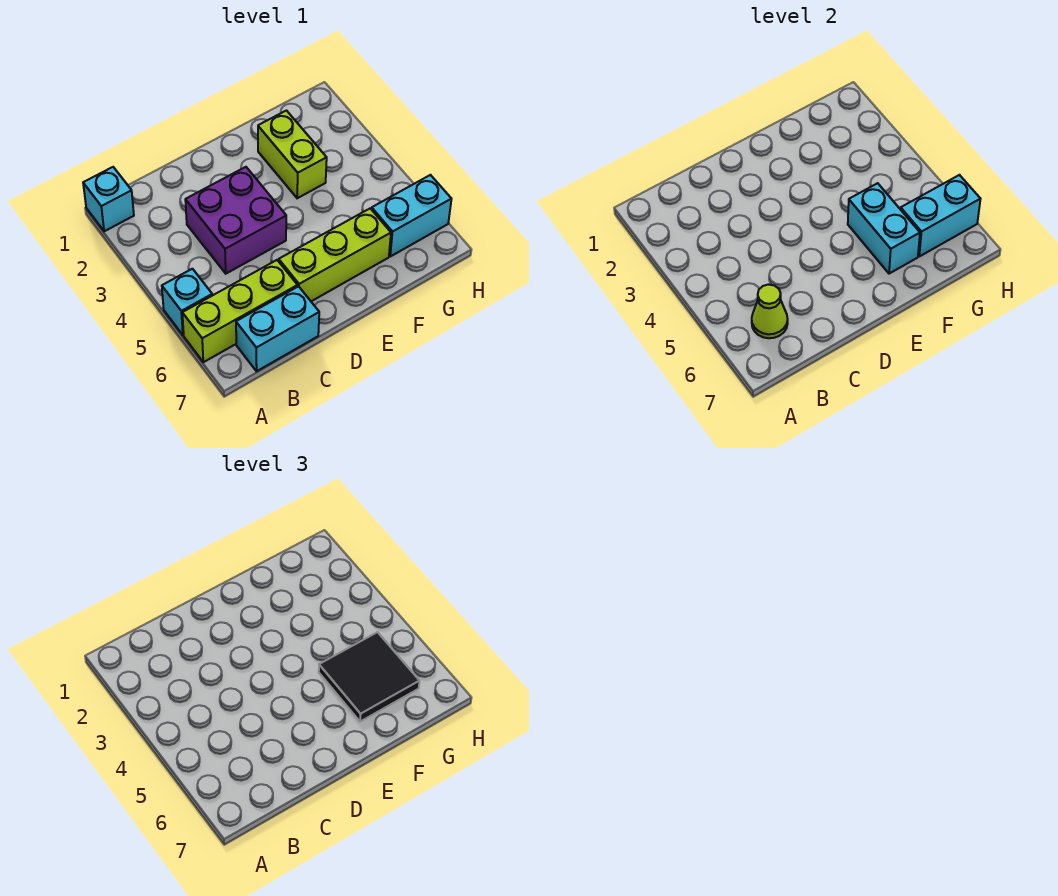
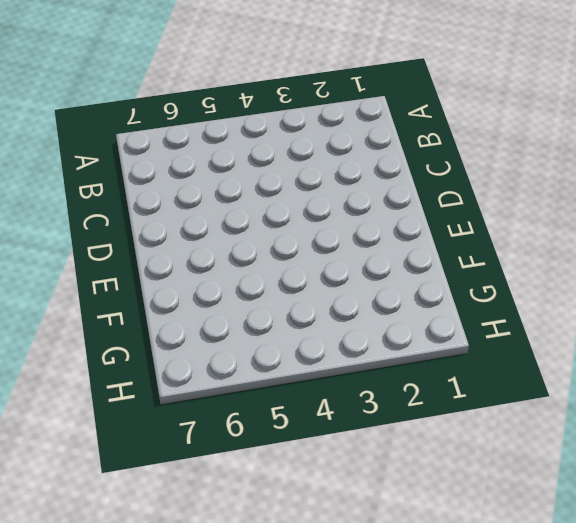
none -> cyan 1x1 brick [83,167,134,231]
none -> cyan 1x1 brick [162,269,212,335]
none -> lime 1x3 brick [182,260,298,362]

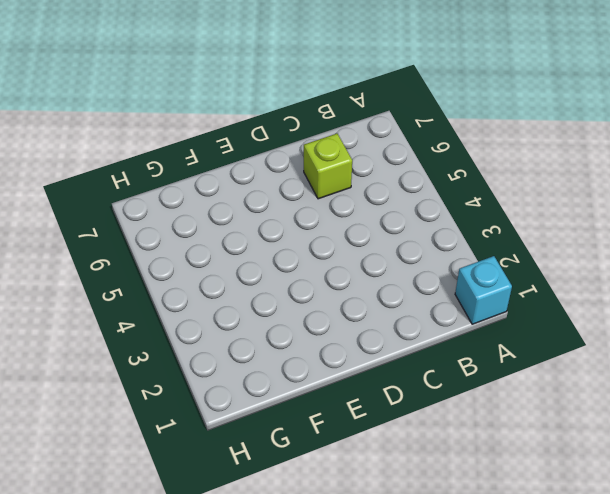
lime 1x1 brick [304,134,352,199] -> lime 1x3 brick [182,260,298,362]
none -> cyan 1x1 brick [162,269,212,335]
none -> cyan 1x2 brick [236,286,319,371]
none -> purple 2x2 brick [185,167,286,274]

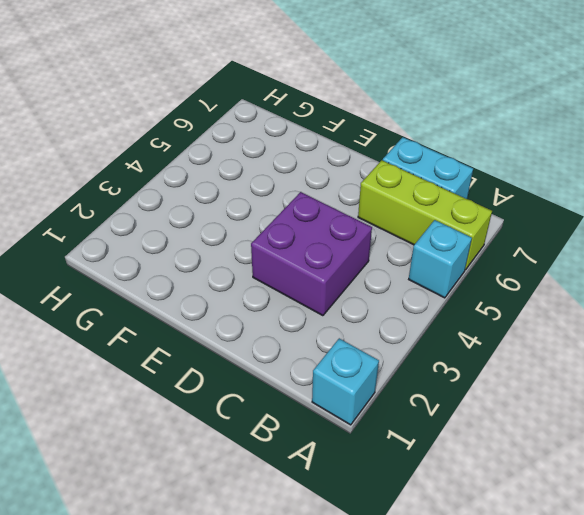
none -> lime 1x3 brick [279,209,391,301]
none -> lime 1x2 brick [258,111,327,198]
none -> cyan 1x2 brick [372,175,451,256]

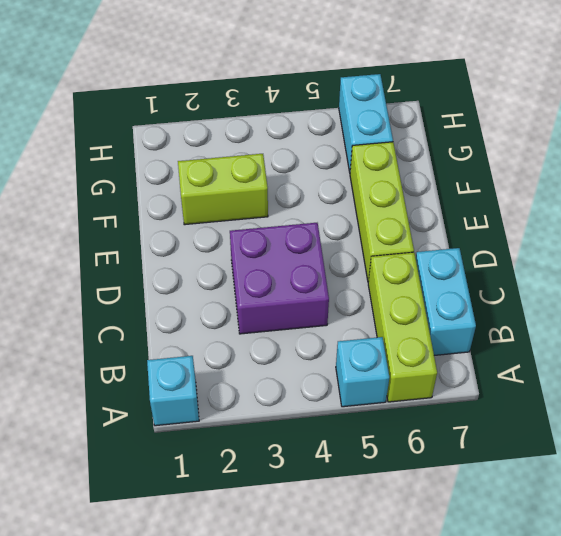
none -> lime 1x1 cone [752,285,788,338]
none -> cyan 1x2 brick [848,183,920,274]
none -> cyan 1x2 brick [901,175,980,256]

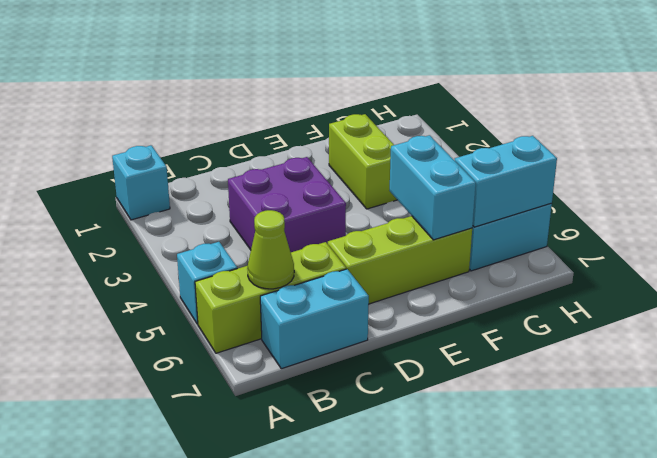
none -> black 2x2 tile [319,632,420,722]

